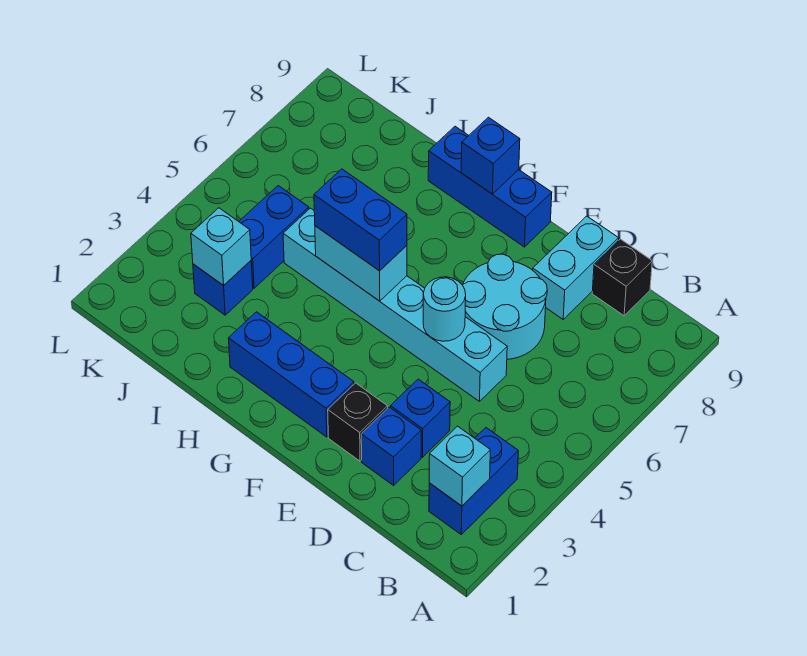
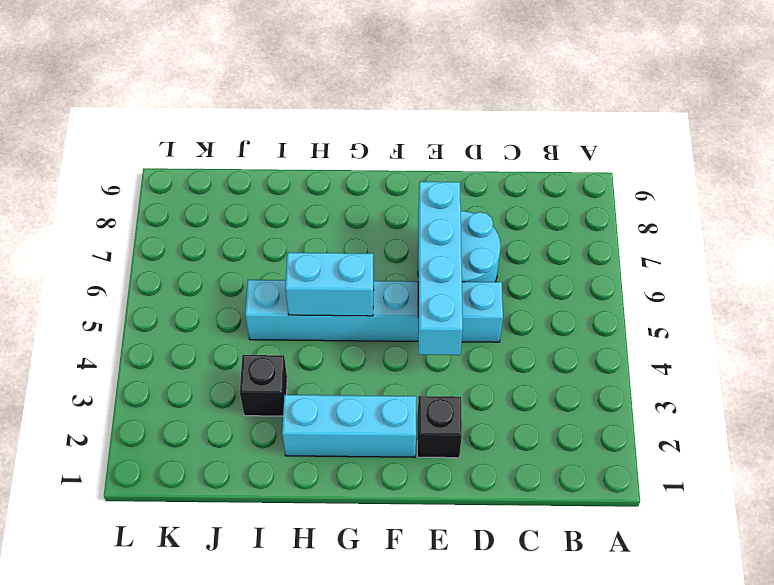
cyan 1x4 brick [418,182,463,355] -> cyan 1x1 round brick [423,277,466,341]
cyan 1x3 brick [282,395,416,457] -> blue 1x3 brick [229,312,354,437]
black 1x1 brick [240,355,287,416] -> black 1x1 brick moved to [592,239,652,316]
none -> blue 1x2 brick [429,428,518,534]
none -> blue 1x1 brick [361,407,421,485]
none -> blue 1x1 brick [391,379,450,457]

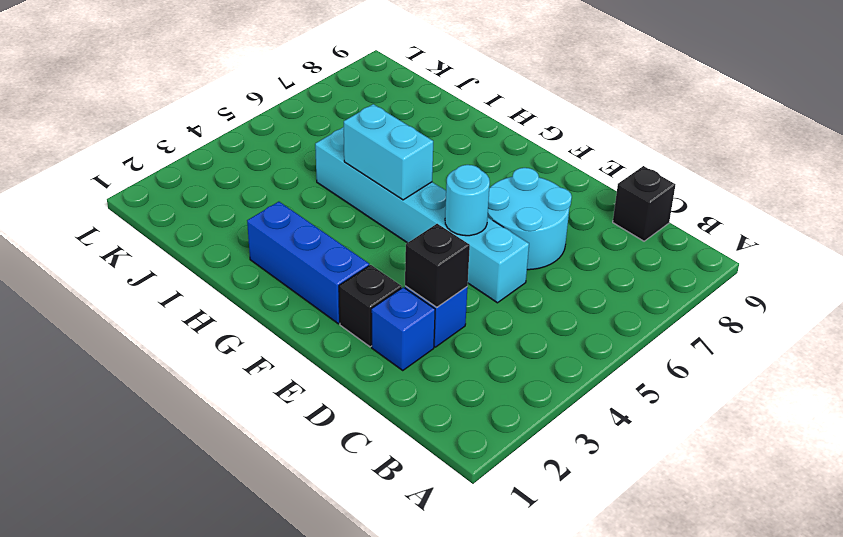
black 1x1 brick [405,224,470,307] -> none
none -> blue 1x2 brick [429,428,518,534]
none -> cyan 1x2 brick [533,216,619,319]
none -> blue 1x3 brick [428,126,552,247]

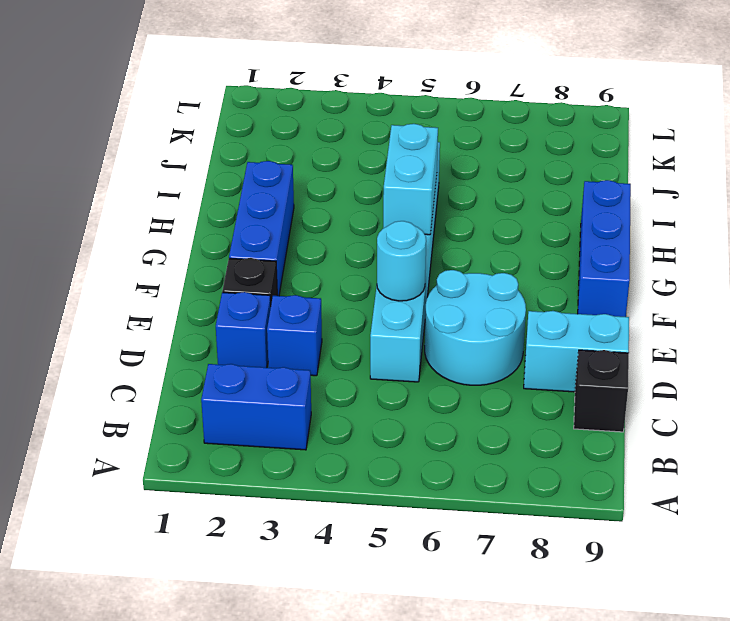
none -> blue 1x1 brick [193,261,253,315]
none -> blue 1x2 brick [239,186,309,288]
none -> cyan 1x1 brick [429,426,490,506]

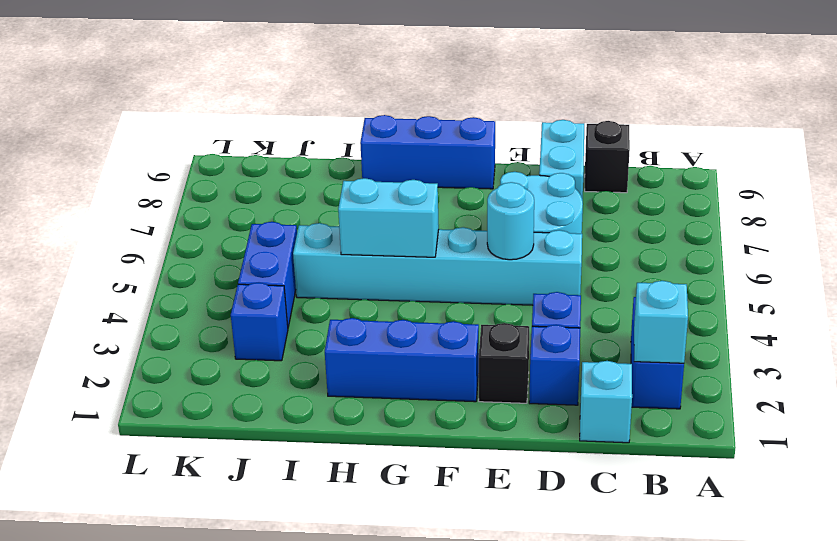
cyan 1x1 brick [580,361,632,443] -> cyan 1x1 brick moved to [191,208,251,285]
none -> blue 1x1 brick [461,117,520,194]
none -> blue 1x2 brick [314,169,407,271]

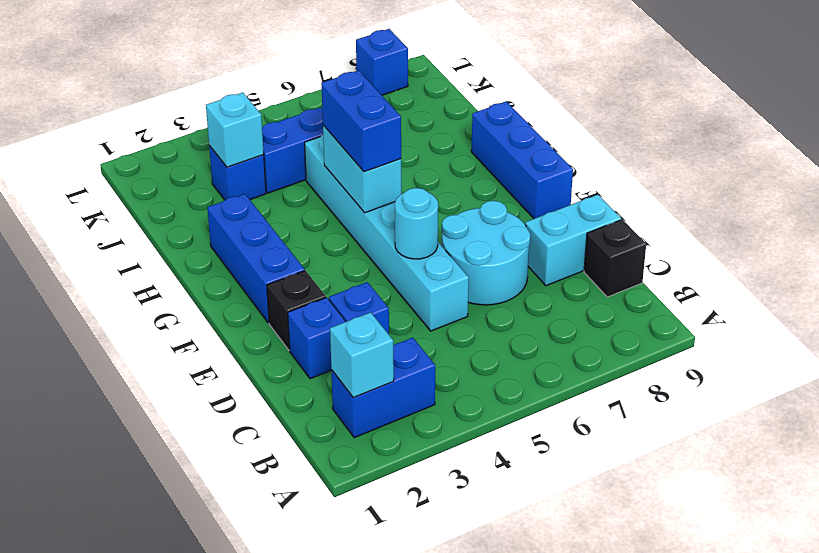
blue 1x1 brick [356,29,408,95] -> blue 1x1 brick moved to [461,117,520,194]

